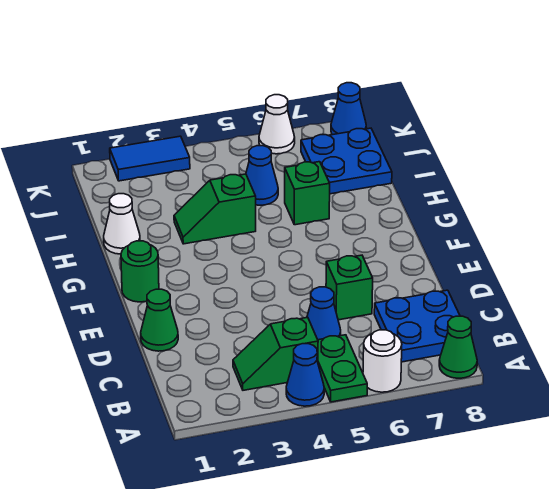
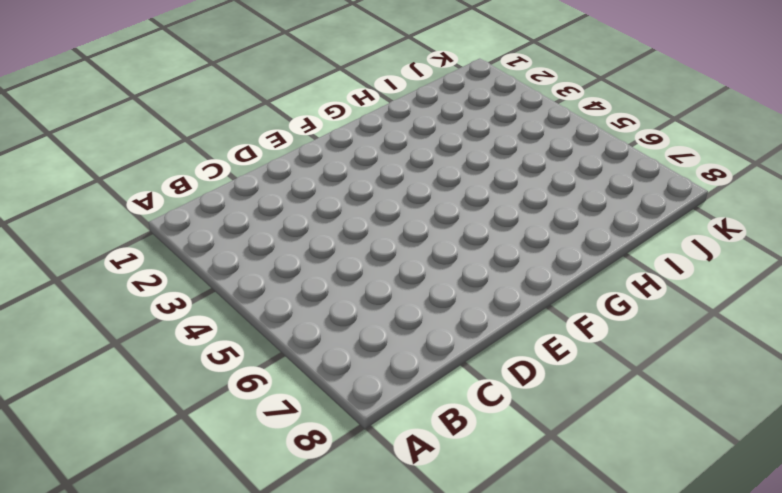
none -> blue 1x1 cone [286,344,324,406]
none -> green 1x2 plate [318,335,367,402]
none -> white 1x1 round brick [363,330,402,392]

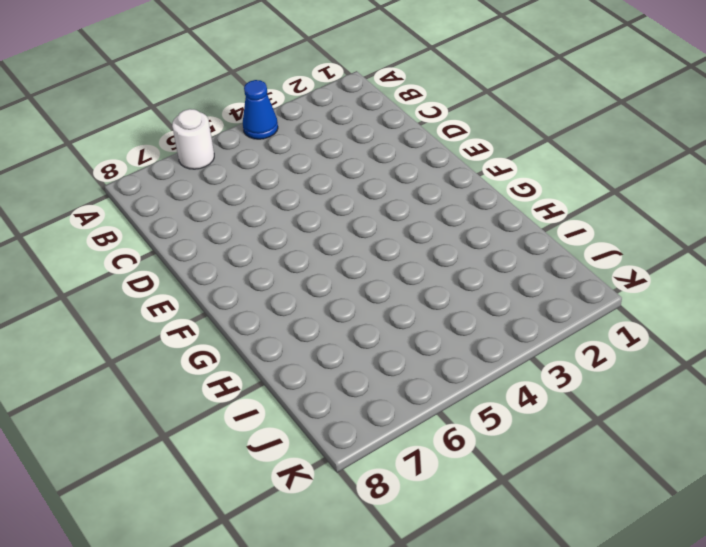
none -> green 1x2 plate [318,335,367,402]
none -> green 1x1 cone [439,316,477,378]
none -> green 1x2 slope [233,317,318,390]

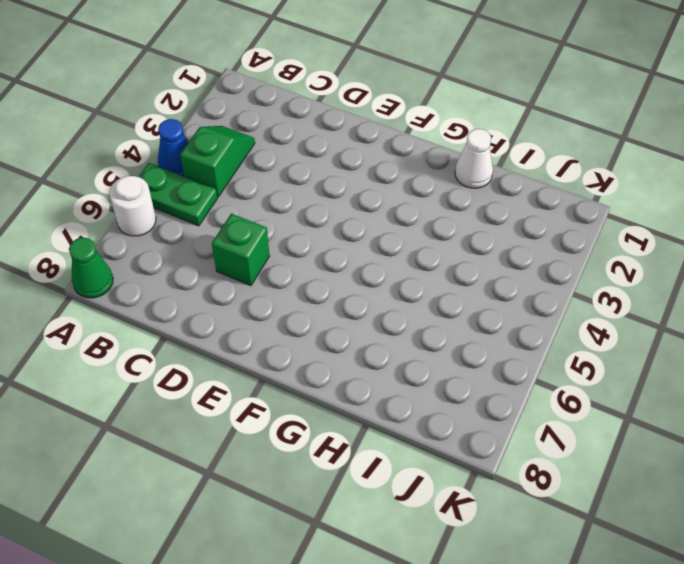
none -> blue 2x2 plate [374,290,460,362]
none -> blue 1x1 cone [307,287,341,340]
none -> green 1x1 cone [141,289,178,351]

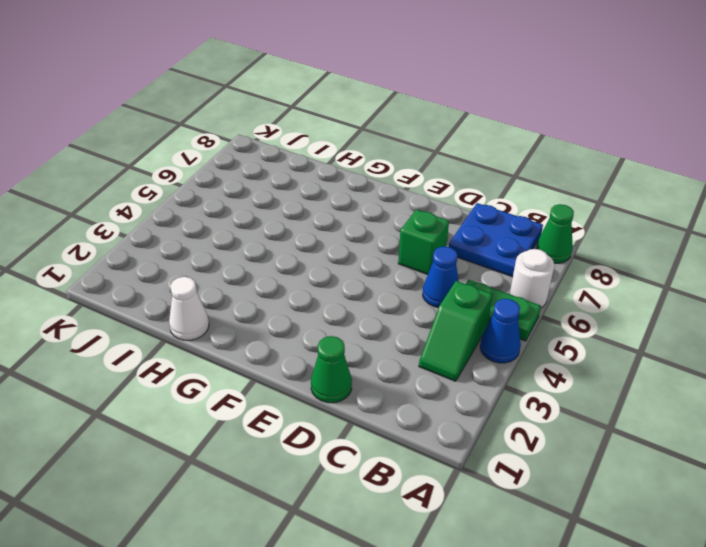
none -> green 1x1 round brick [121,241,159,302]
none -> green 1x2 slope [174,174,256,244]
none -> green 1x1 brick [285,162,330,225]

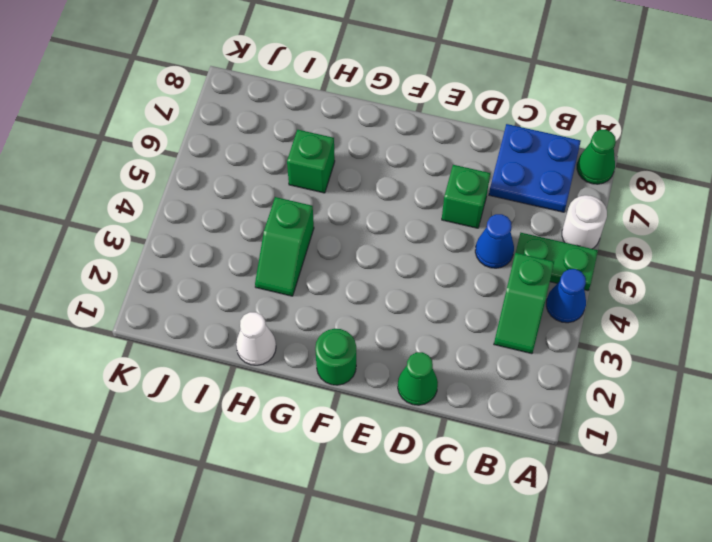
none -> blue 1x1 cone [246,146,278,205]
none -> blue 2x2 plate [301,128,392,194]
none -> blue 1x2 tile [110,136,190,181]

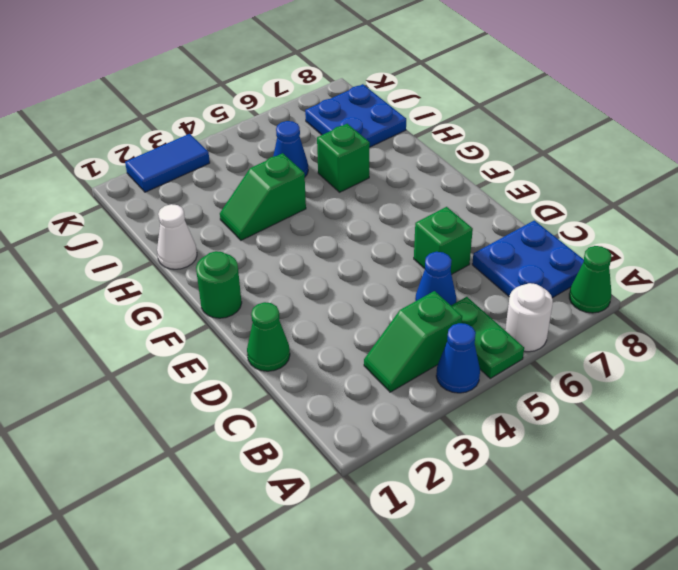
none -> white 1x1 cone [259,95,295,154]
none -> blue 1x1 cone [331,83,366,135]

